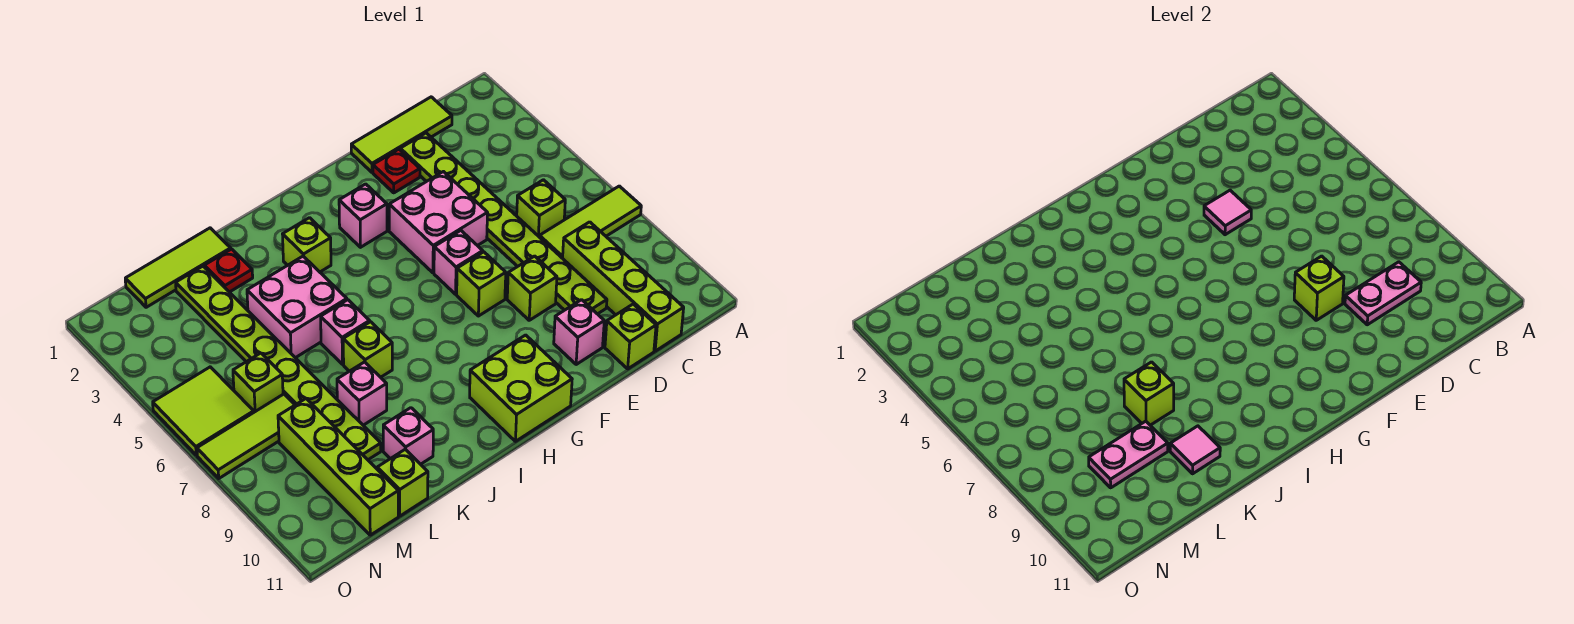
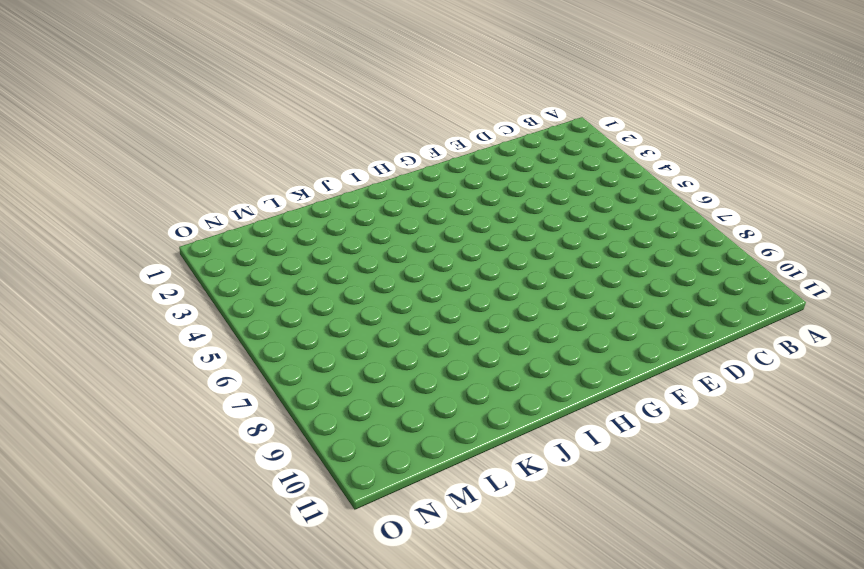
none -> lime 1x3 tile [540,186,641,258]
none -> lime 1x3 tile [351,97,452,172]
none -> lime 1x1 brick [517,180,565,237]
none -> lime 1x4 brick [563,222,684,351]

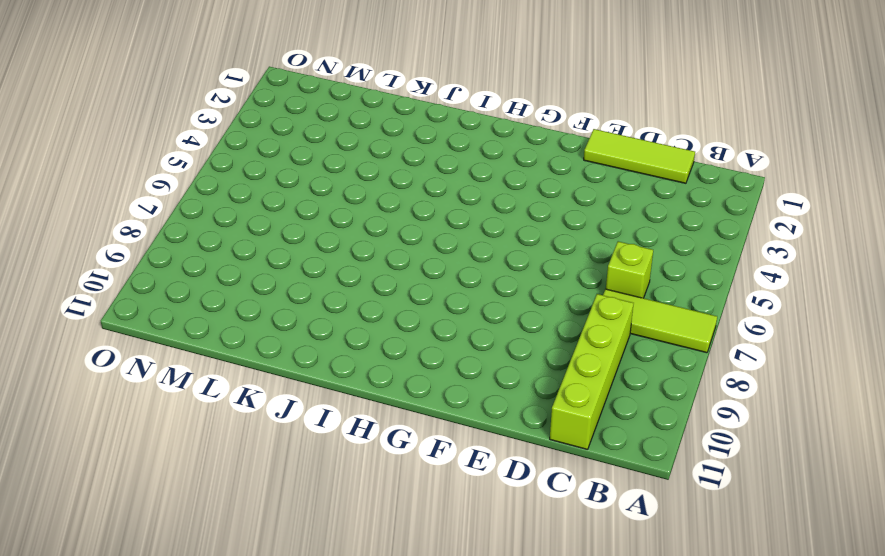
none -> lime 1x8 plate [400,133,607,314]
none -> lime 1x1 brick [605,304,656,369]
none -> red 1x1 plate [373,149,420,193]
none -> pink 2x2 brick [389,172,488,273]

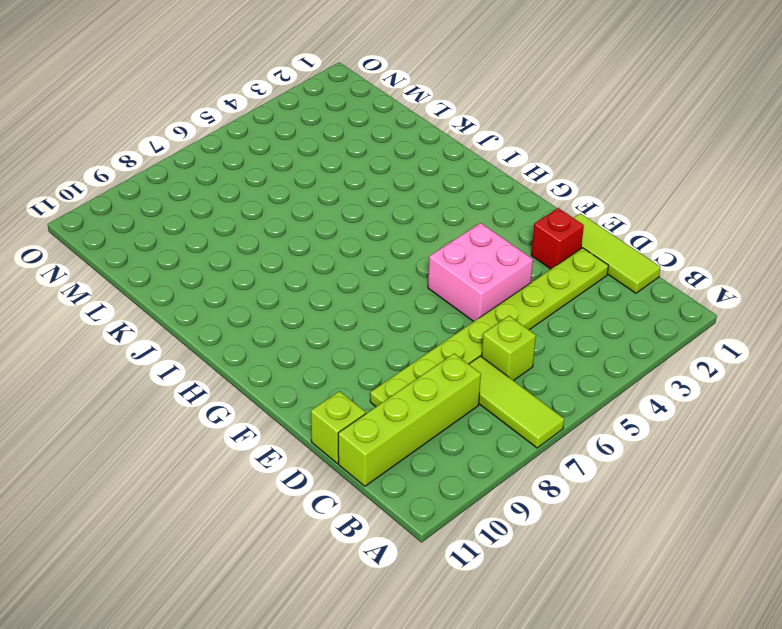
red 1x1 brick [531,208,584,269] -> red 1x1 plate [373,149,420,193]
none -> lime 1x1 brick [507,256,557,320]
none -> pink 1x1 brick [554,300,604,365]
none -> pink 1x1 brick [434,231,483,294]
none -> lime 1x1 brick [457,252,506,316]

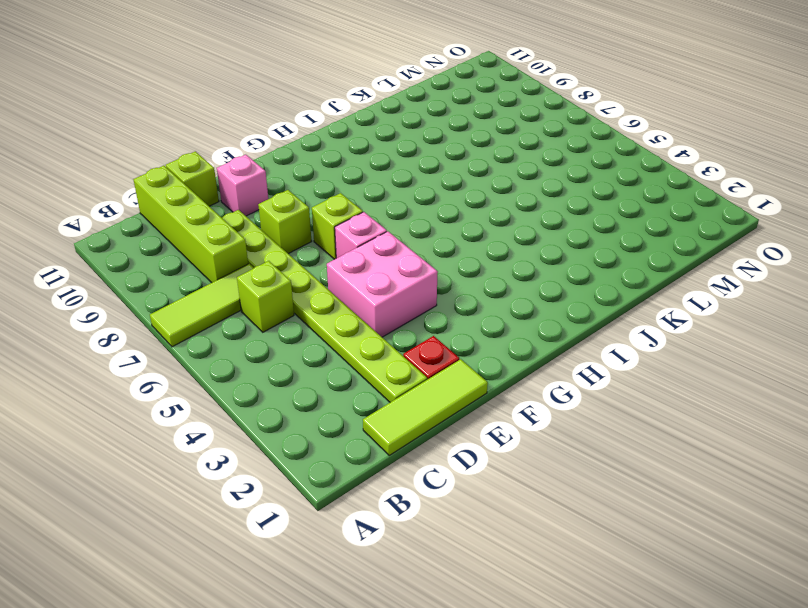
none -> pink 1x1 brick [339,184,387,247]
none -> lime 2x2 brick [470,335,572,441]
none -> lime 1x1 brick [283,218,331,272]
none -> pink 2x2 brick [247,256,347,358]

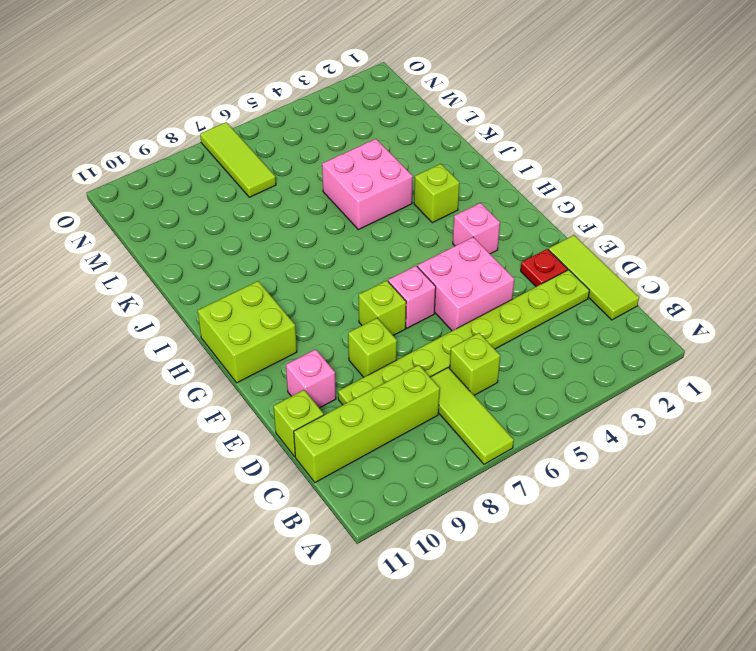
none -> pink 1x1 brick [321,300,370,364]
none -> lime 1x1 brick [343,322,392,377]
none -> lime 1x3 tile [125,228,231,307]
none -> red 1x1 plate [204,249,253,292]

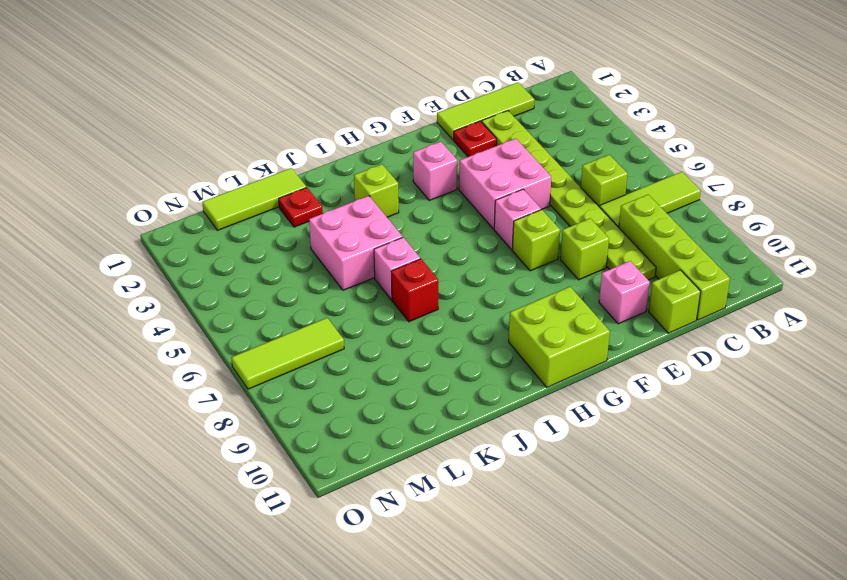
red 1x1 brick [391,259,438,322] -> lime 1x1 brick [343,322,392,377]
none -> pink 1x1 brick [337,362,387,425]
none -> pink 1x1 brick [383,408,433,464]
none -> lime 1x8 plate [176,266,381,460]
none -> lime 1x1 brick [377,449,428,516]

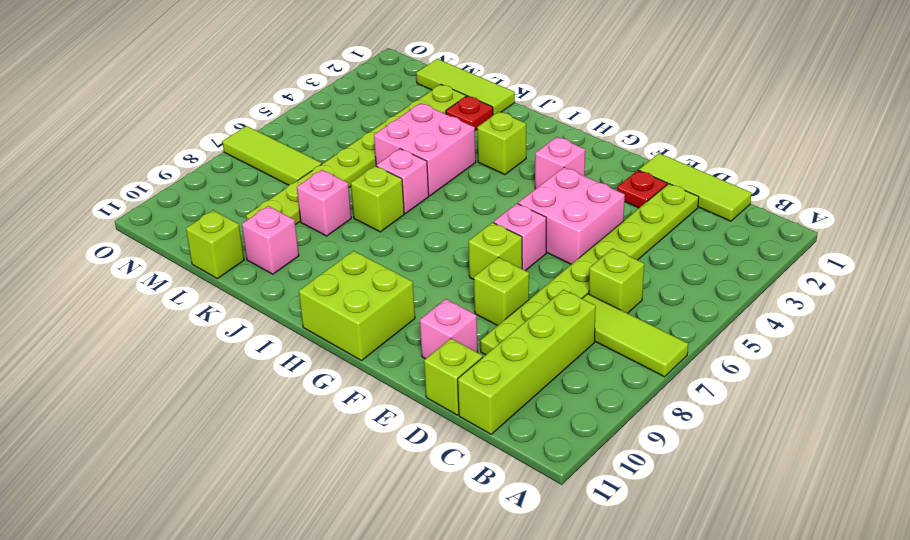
none -> lime 1x1 brick [233,353,283,412]
none -> lime 1x4 brick [278,399,398,535]
none -> lime 2x2 tile [153,367,254,455]
none -> pink 1x2 plate [1345,262,1421,325]

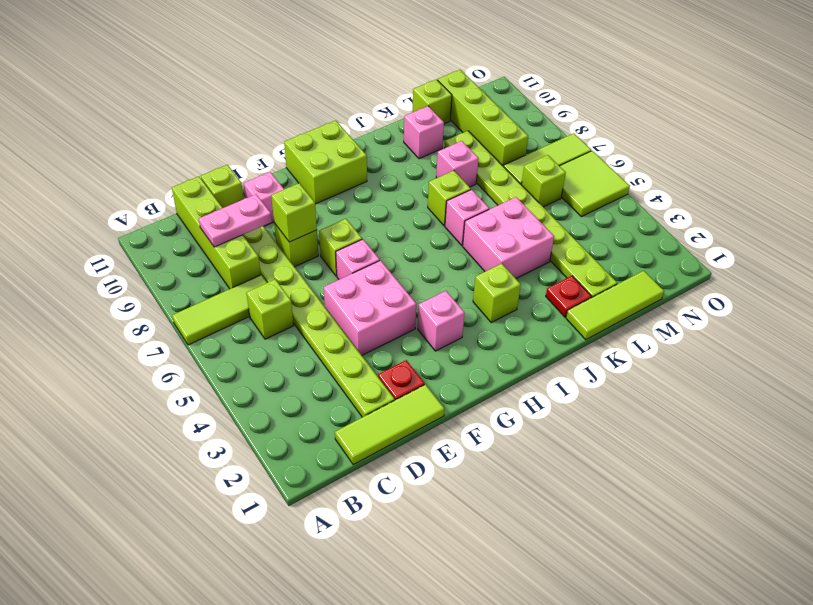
none -> pink 1x1 tile [1204,190,1251,235]
none -> lime 1x1 brick [1124,362,1174,425]
none -> pink 1x1 tile [1170,426,1220,474]
none -> pink 1x2 plate [1089,421,1168,488]

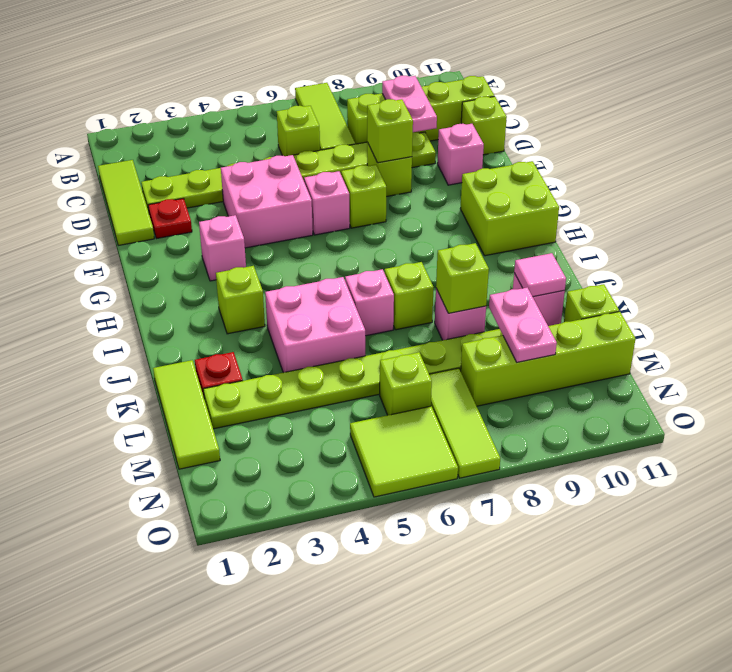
none -> pink 1x1 tile [1204,190,1251,235]

